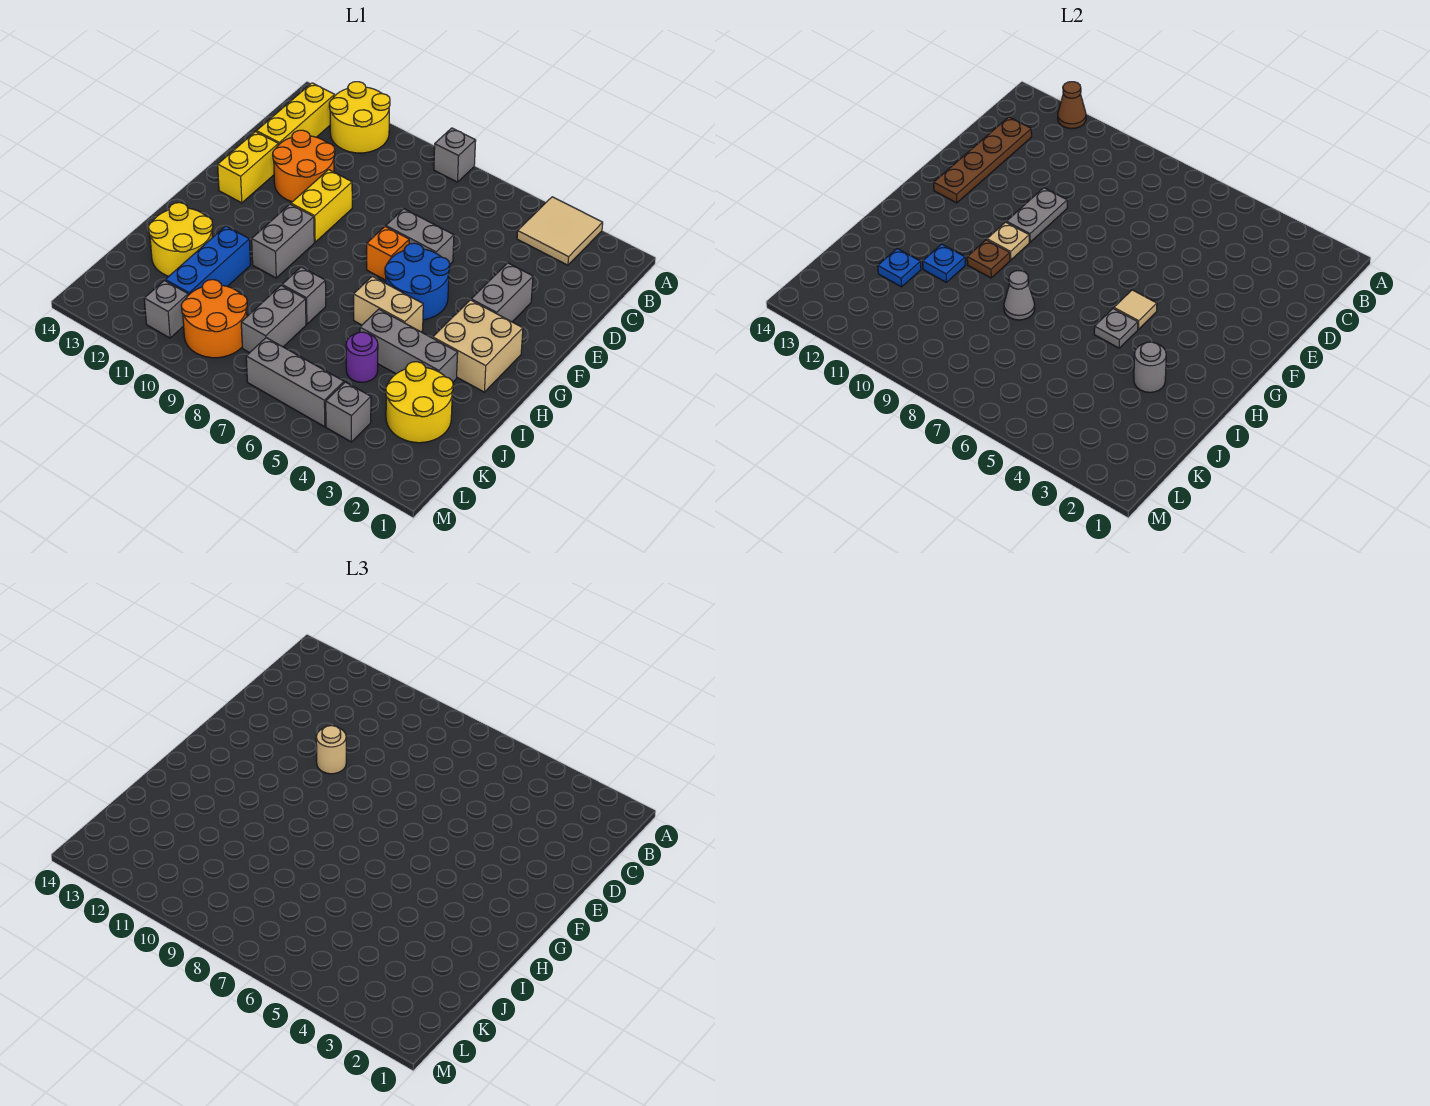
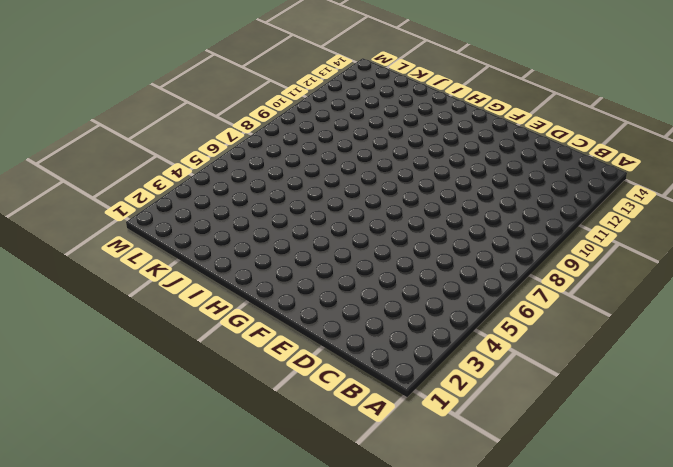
none -> tan 2x2 tile [517,197,603,265]
none -> grey 1x1 brick [434,128,476,182]
none -> yellow 2x2 round brick [329,82,390,153]
none -> yellow 1x3 brick [256,83,335,145]

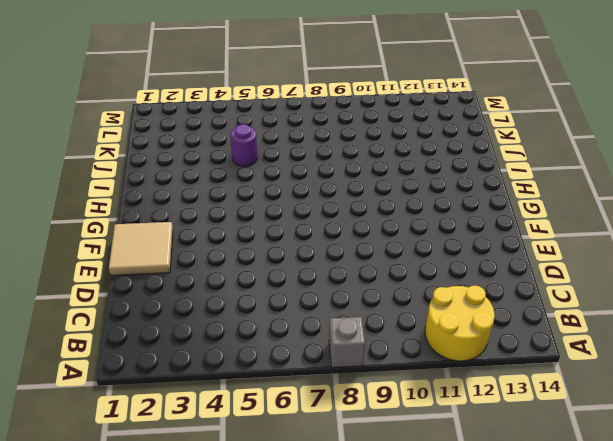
tan 2x2 tile [109,222,173,275] -> tan 2x2 tile moved to [517,197,603,265]
none -> yellow 1x3 brick [256,83,335,145]
none -> orange 2x2 round brick [273,130,335,202]
none -> grey 1x2 brick [471,263,533,322]
none -> grey 1x2 brick [386,209,454,264]

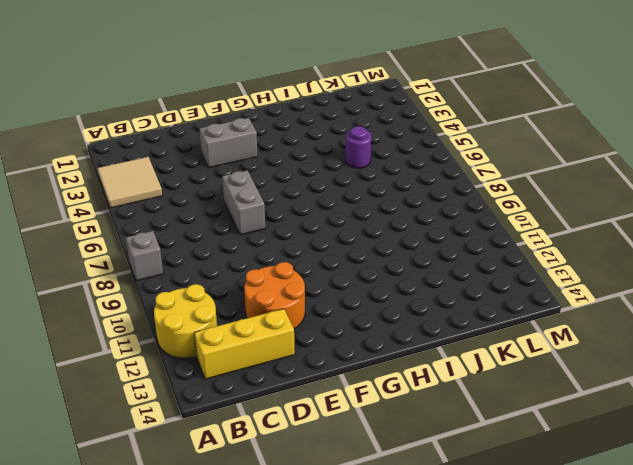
none -> yellow 1x2 brick [291,170,352,242]
none -> yellow 1x2 brick [218,132,278,203]
none -> blue 2x2 round brick [385,243,450,320]
none -> orange 1x1 brick [367,226,409,280]

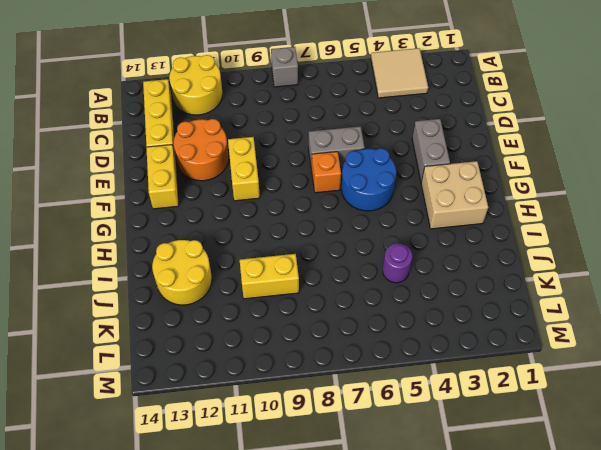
yellow 1x2 brick [240,254,299,299] -> none
none -> grey 1x2 brick [252,204,314,278]
none -> tan 1x2 brick [354,276,423,332]
none -> grey 1x3 brick [360,309,458,382]
none -> grey 1x1 brick [282,267,326,324]

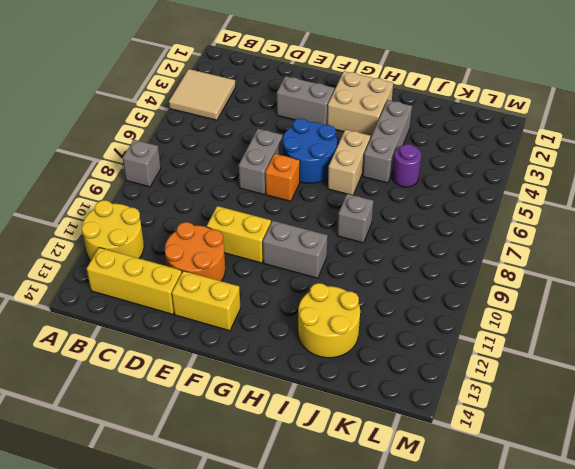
none -> blue 1x3 brick [165,226,250,295]
none -> yellow 2x2 round brick [386,362,453,443]
none -> grey 1x2 brick [241,286,306,353]
none -> orange 2x2 round brick [181,280,247,358]

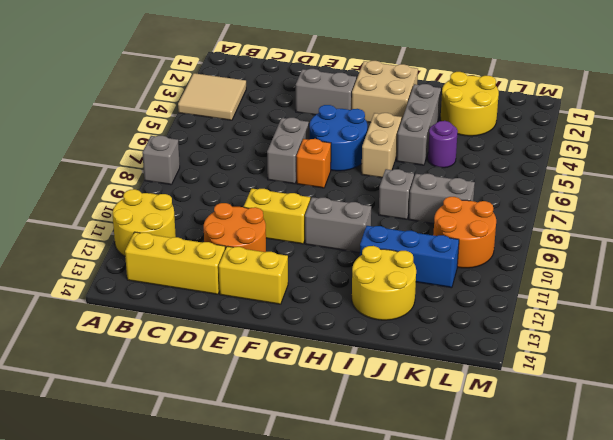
none -> grey 1x1 brick [326,382,371,442]
none -> grey 1x3 brick [246,338,344,427]
none -> grey 1x1 brick [144,280,188,338]
none -> brown 1x1 cone [1058,82,1086,129]

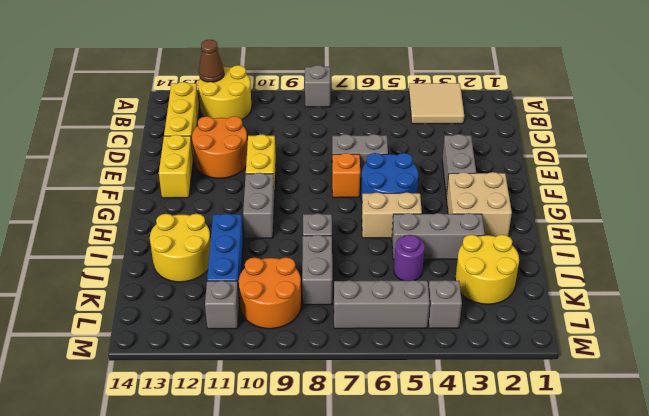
none -> brown 1x4 plate [934,117,1032,203]
none -> grey 1x2 plate [1006,188,1067,242]
none -> tan 1x1 tile [1114,290,1157,329]
none -> tan 1x1 plate [987,222,1029,260]

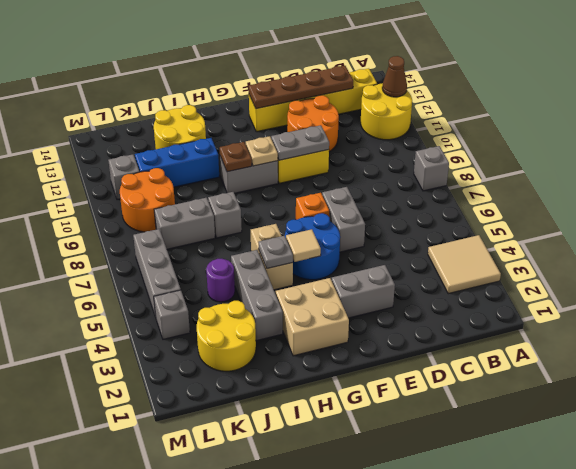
none -> grey 1x1 round brick [1134,342,1166,392]
none -> grey 1x1 cone [1004,271,1035,320]
none -> blue 1x1 plate [923,244,965,282]
none -> blue 1x1 plate [878,249,921,287]

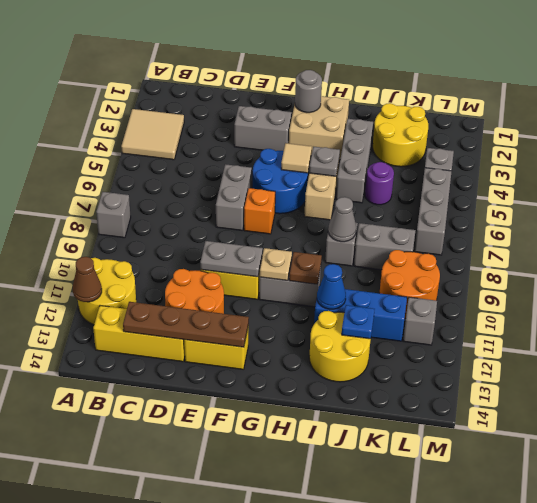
grey 1x1 round brick [295,70,322,113] -> grey 1x1 round brick moved to [1134,342,1166,392]
blue 1x1 cone [317,264,346,309] -> blue 1x1 plate [923,244,965,282]
none -> tan 1x1 round brick [316,726,346,774]

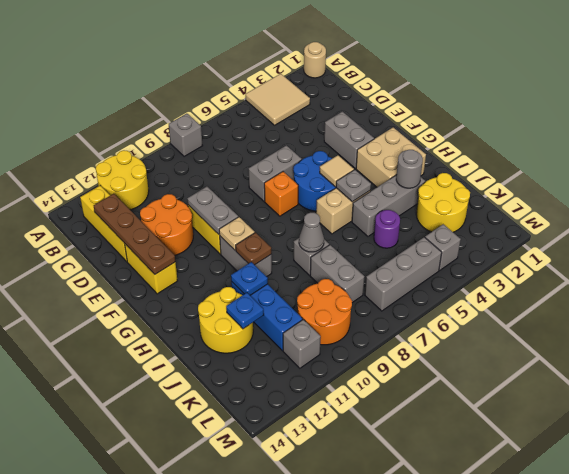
tan 1x1 round brick [304,42,326,78] -> tan 1x1 round brick moved to [316,726,346,774]
none -> brown 1x1 cone [1058,82,1086,129]

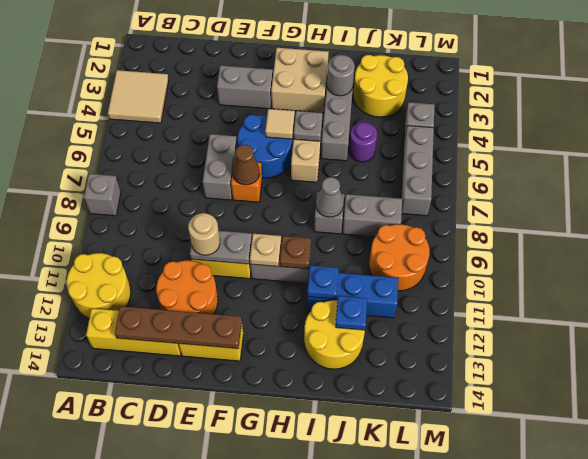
brown 1x1 cone [232,145,260,185] -> brown 1x1 cone moved to [1058,82,1086,129]
none -> grey 1x1 brick [144,280,188,338]

